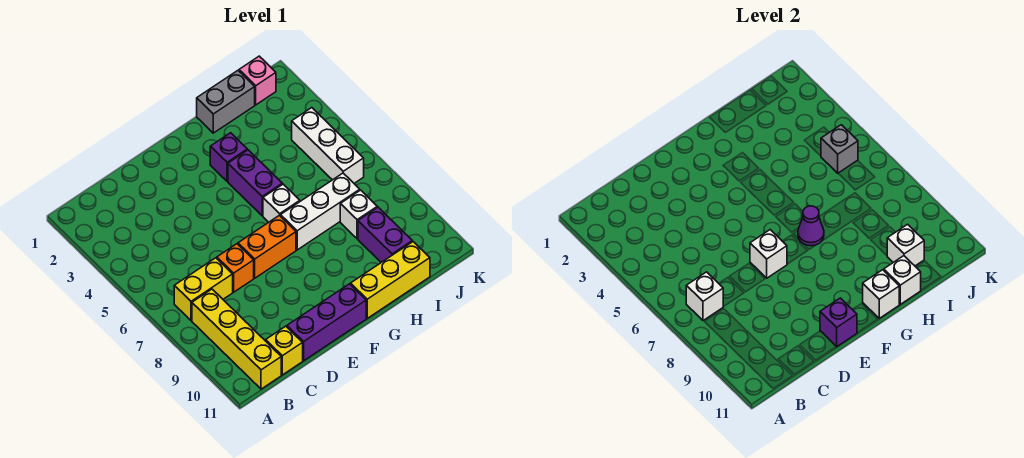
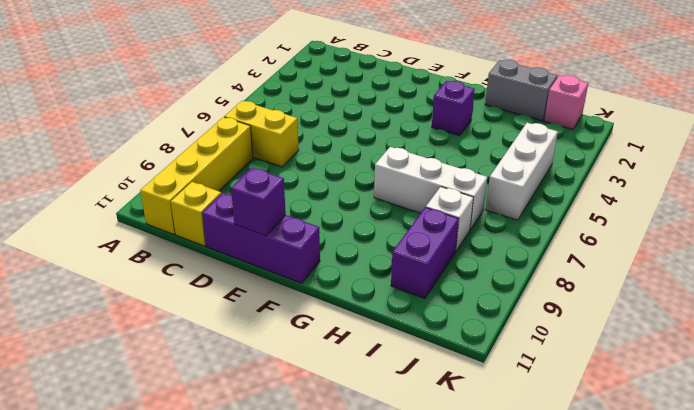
none -> orange 1x1 brick [217,244,254,292]
none -> orange 1x2 brick [238,215,296,278]
none -> purple 1x2 brick [228,150,282,216]

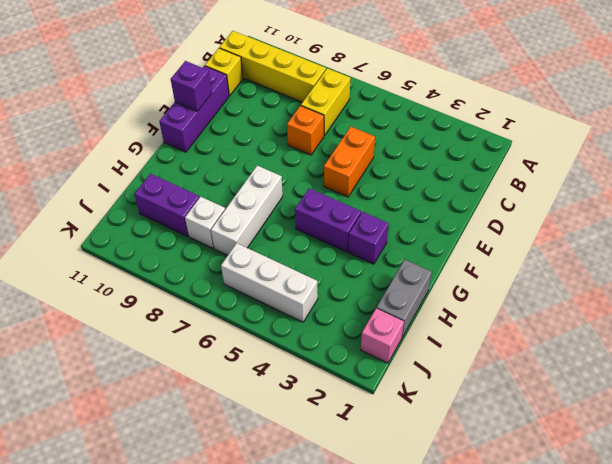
orange 1x2 brick [324,127,375,197] -> orange 1x2 brick moved to [238,215,296,278]
none -> white 1x1 brick [263,184,300,222]
none -> yellow 1x3 brick [351,242,430,318]
none -> white 1x1 brick [686,272,723,321]

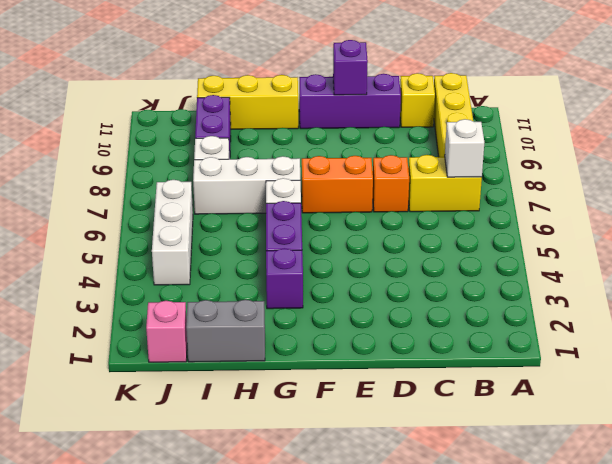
none -> white 1x1 brick [750,230,787,278]
none -> purple 1x1 cone [798,206,824,246]
none -> white 1x1 brick [863,270,899,318]

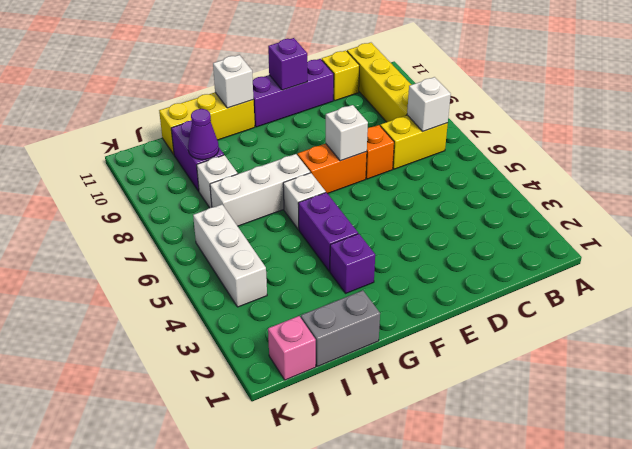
purple 1x1 cone [188,109,219,160] -> purple 1x1 cone moved to [798,206,824,246]
none -> white 1x1 brick [884,256,921,304]
none -> white 1x1 brick [887,224,924,266]
none -> grey 1x1 brick [821,125,858,173]

